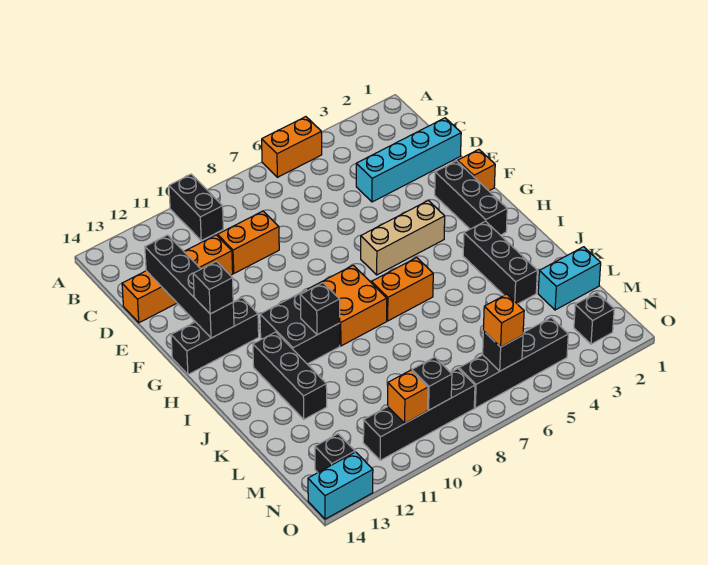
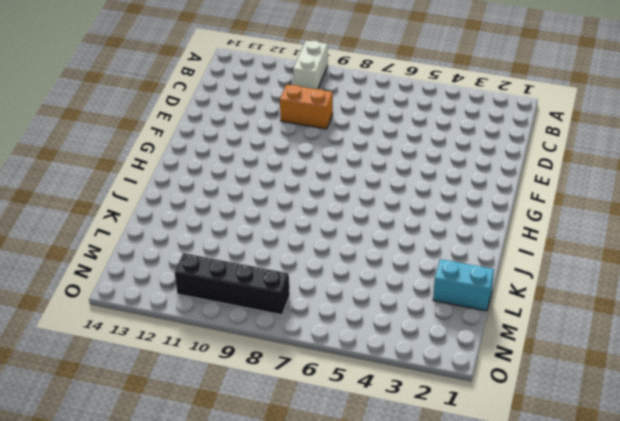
white 1x2 brick [293,40,328,89] -> black 1x2 brick [169,174,223,240]
none -> orange 1x2 brick [262,117,322,177]
none -> cyan 1x4 brick [356,118,461,202]
none -> orange 1x4 brick [122,235,233,323]

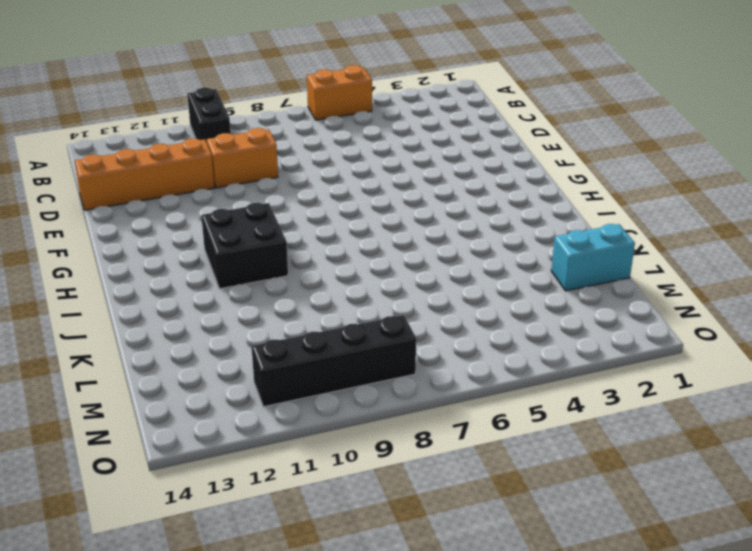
none -> cyan 1x4 brick [356,118,461,202]
none -> orange 1x1 brick [458,149,495,191]
none -> black 1x3 brick [435,161,507,235]

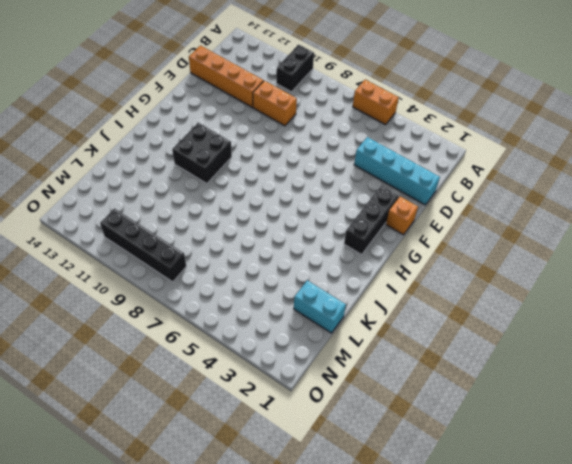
none -> tan 1x3 brick [361,201,445,275]
none -> black 1x3 brick [171,298,259,374]
none -> orange 2x2 brick [308,265,387,346]

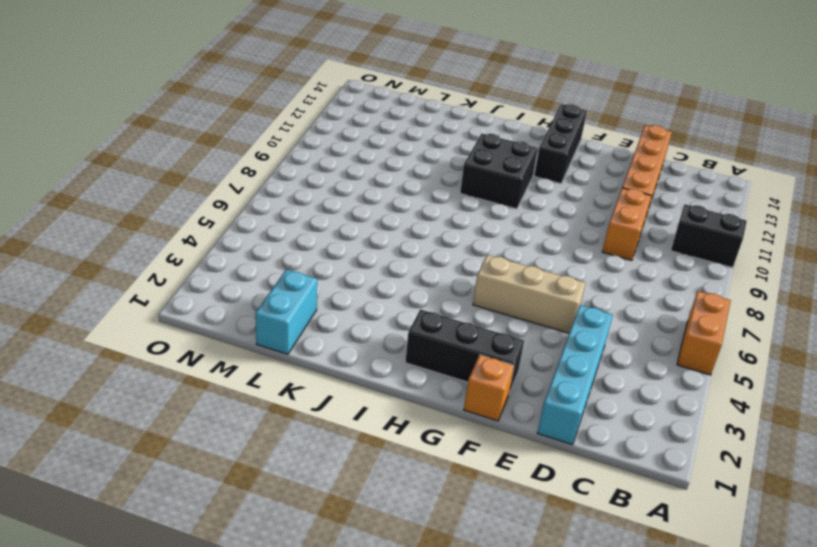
tan 1x3 brick [473,255,586,333] -> tan 1x3 brick turned to [361,201,445,275]
none -> orange 2x2 brick [308,265,387,346]
none -> black 1x3 brick [463,221,537,304]
none -> orange 1x2 brick [372,258,433,321]

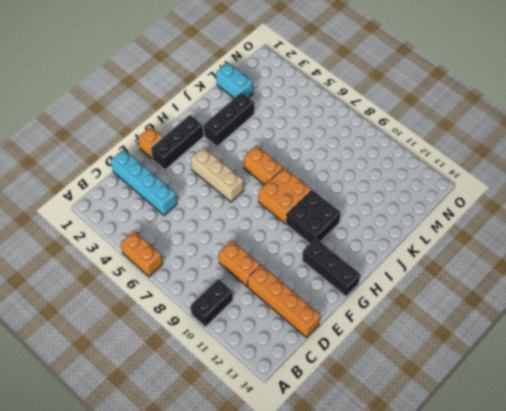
none -> black 1x3 brick [253,332,327,419]
none -> black 1x1 brick [574,293,614,344]
none -> black 1x4 brick [459,318,568,408]

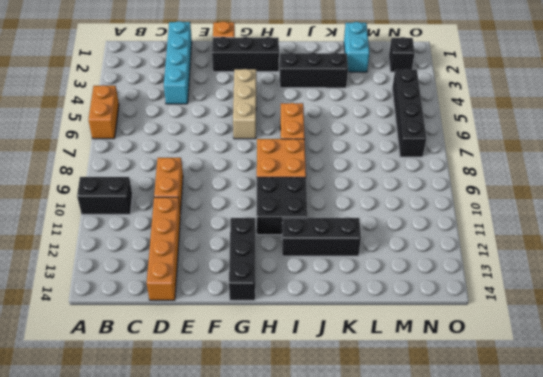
none -> black 1x4 brick [363,369,475,460]
none -> black 1x1 brick [315,434,355,472]
none -> cyan 1x2 brick [308,452,373,519]

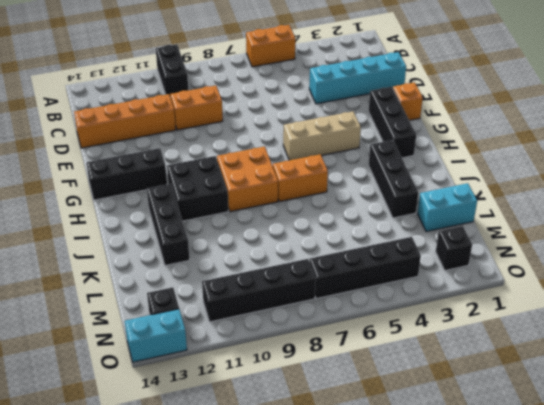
none -> black 1x4 brick [145,235,234,338]
none -> black 1x1 brick [300,283,340,335]
none -> black 1x1 brick [483,331,523,371]

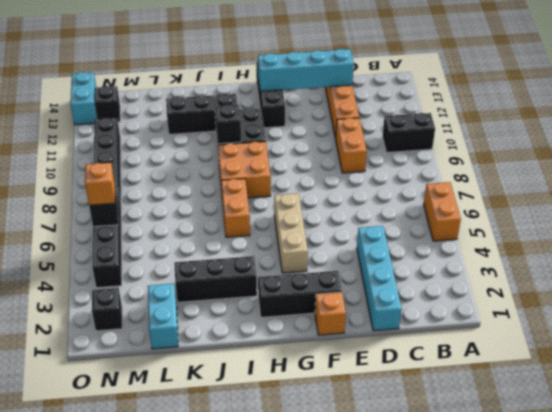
cyan 1x4 brick [258,49,354,91] -> black 1x4 brick [145,235,234,338]
none -> black 1x1 brick [412,357,452,410]
none -> orange 1x1 brick [388,370,428,423]
none -> black 1x1 brick [193,261,233,314]

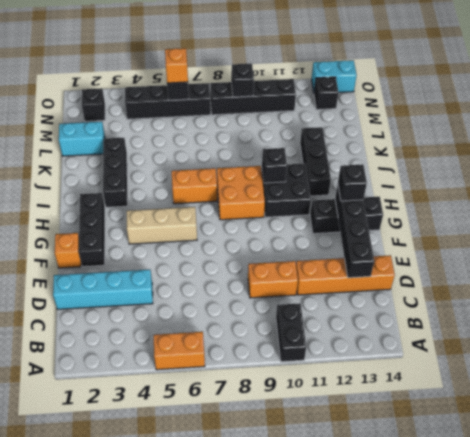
none -> orange 1x1 brick [388,370,428,423]

